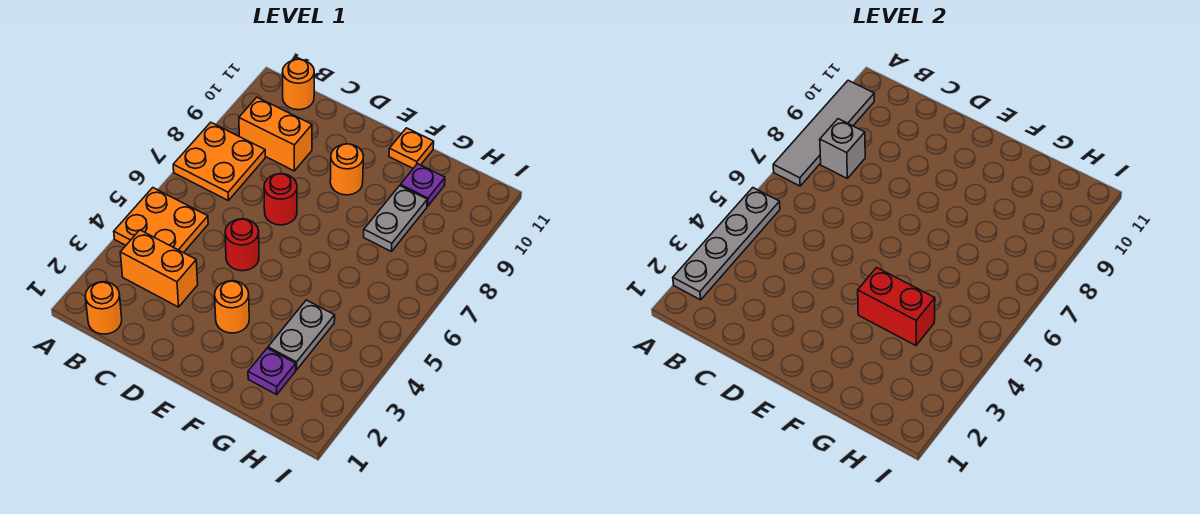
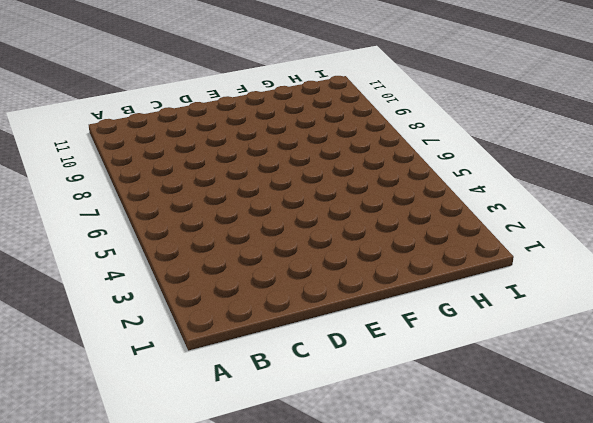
none -> orange 2x2 plate [114,188,208,253]
none -> orange 2x2 plate [173,122,265,200]
none -> orange 1x1 round brick [85,282,122,334]

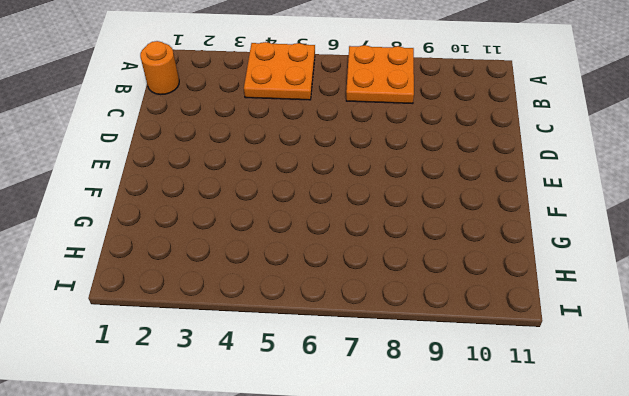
none -> orange 1x2 brick [120,230,198,307]
none -> orange 1x2 brick [239,97,312,171]
none -> orange 1x1 round brick [282,59,314,110]

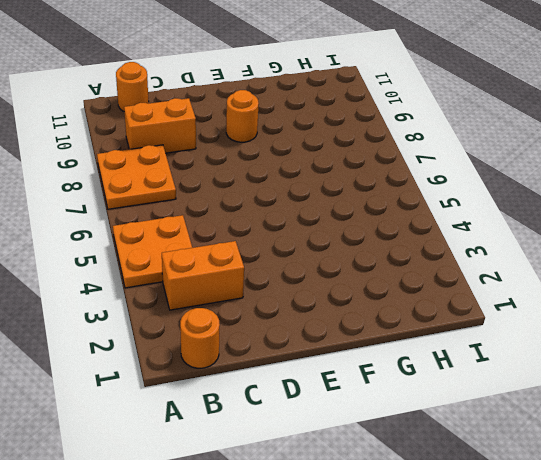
none -> red 1x1 round brick [225,219,259,271]
none -> red 1x1 round brick [264,174,297,225]
none -> orange 1x1 round brick [215,281,249,333]

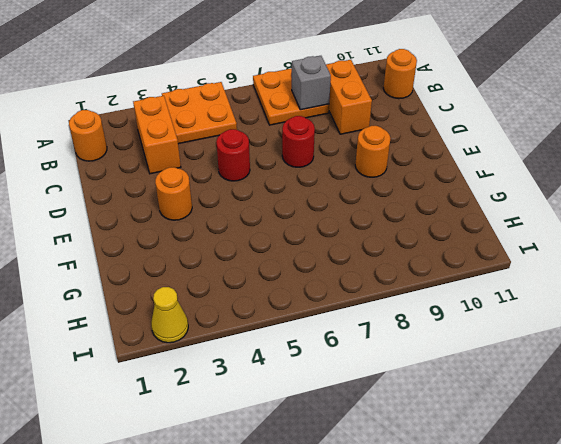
yellow 1x1 cone [151,287,188,343] -> none
none -> orange 1x1 plate [389,128,434,168]
none -> purple 1x1 plate [248,348,296,395]
none -> grey 1x2 plate [268,300,335,370]

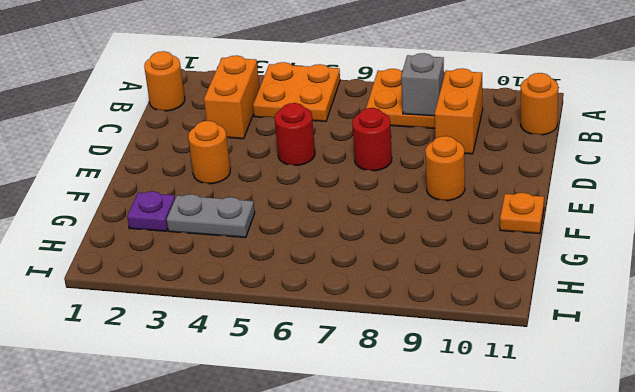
none -> grey 1x2 plate [364,186,427,252]
none -> purple 1x1 plate [400,164,445,206]
none -> grey 1x4 plate [673,188,780,300]

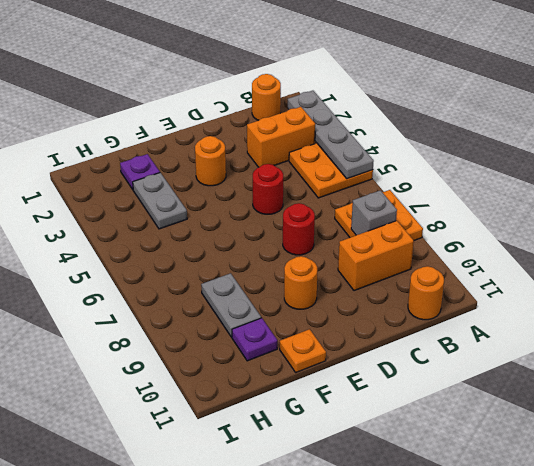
none -> grey 1x4 tile [773,80,874,186]
none -> red 1x2 brick [858,268,935,345]

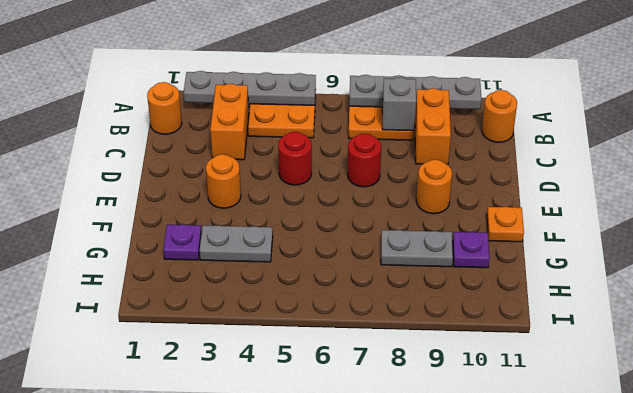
grey 1x4 plate [349,75,481,109] -> grey 1x4 tile [773,80,874,186]
none -> red 1x2 brick [858,268,935,345]

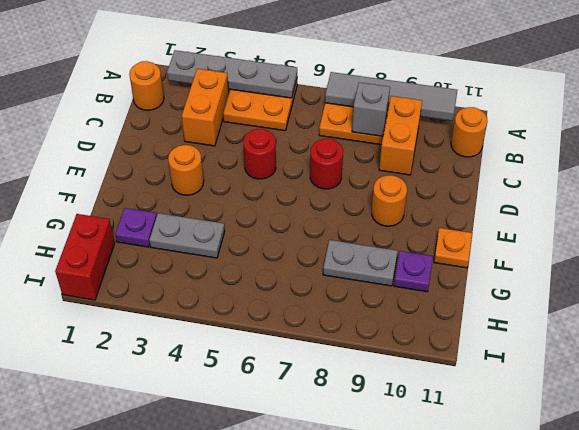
red 1x2 brick [55,214,115,300] -> red 1x2 brick moved to [858,268,935,345]

